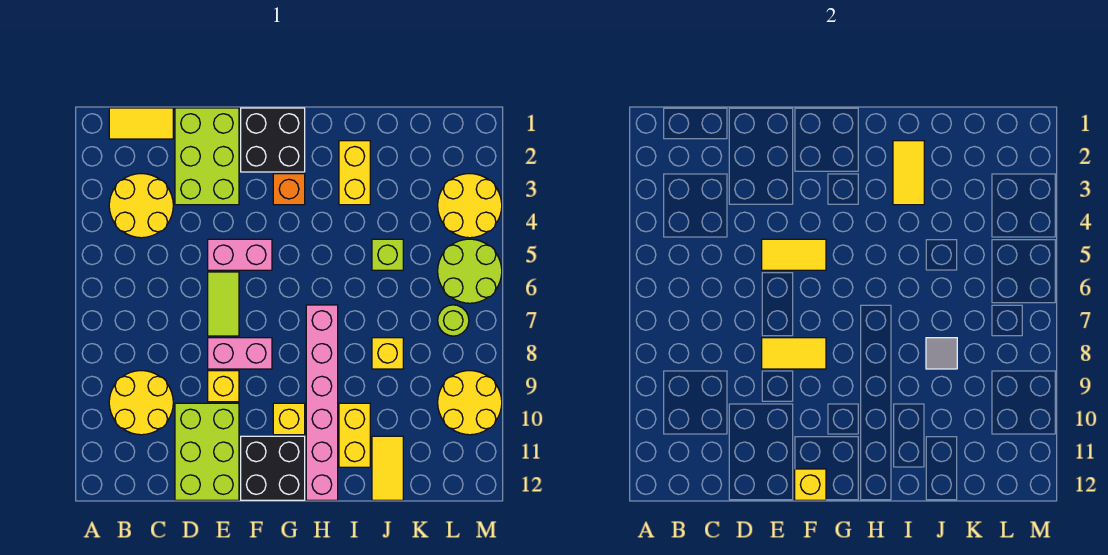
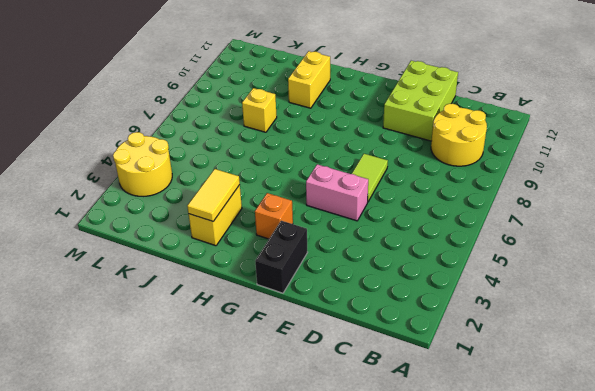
black 1x2 brick [255,221,308,293] -> black 2x2 brick [241,108,305,172]
none -> yellow 1x2 tile [109,108,173,139]
none -> yellow 2x2 round brick [109,174,173,238]
none -> lime 2x3 brick [175,108,239,205]

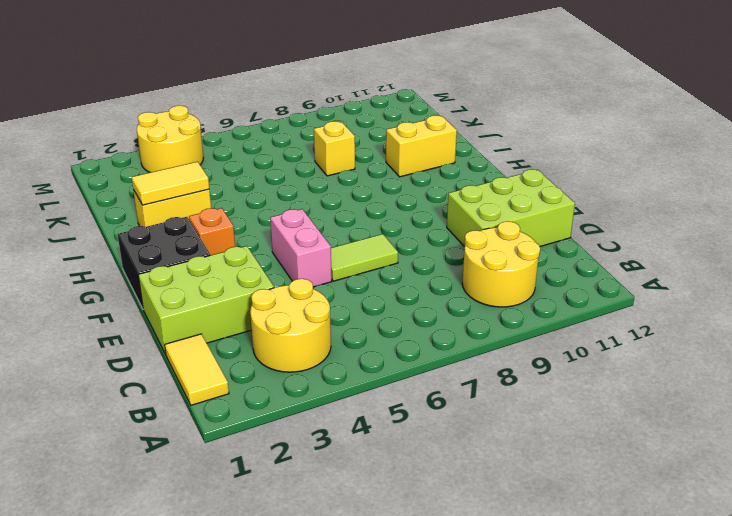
none -> pink 1x2 brick [208,338,272,369]
none -> yellow 1x1 brick [208,371,239,402]
none -> black 2x2 brick [241,436,305,500]

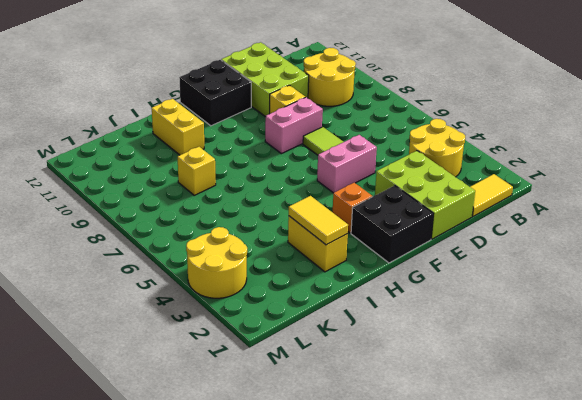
none -> yellow 1x1 brick [273,403,305,435]
none -> pink 1x6 brick [306,305,338,500]
none -> lime 1x1 brick [372,239,403,270]

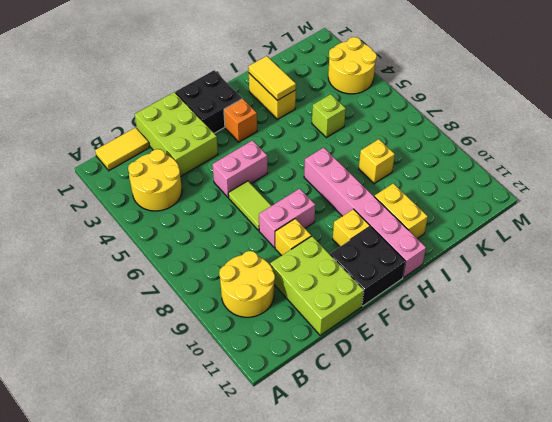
none -> yellow 1x2 tile [372,436,403,500]
none -> lime 2x2 round brick [438,239,502,303]
none -> lime 1x1 round brick [438,305,469,336]

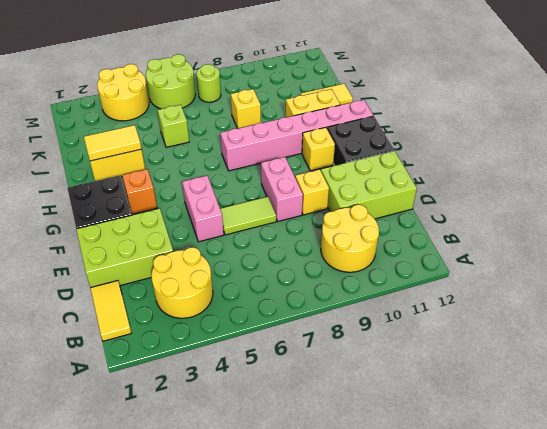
none -> yellow 2x2 round brick [438,371,502,435]
none -> yellow 1x2 tile [762,239,826,270]
none -> yellow 1x2 tile [762,338,826,369]

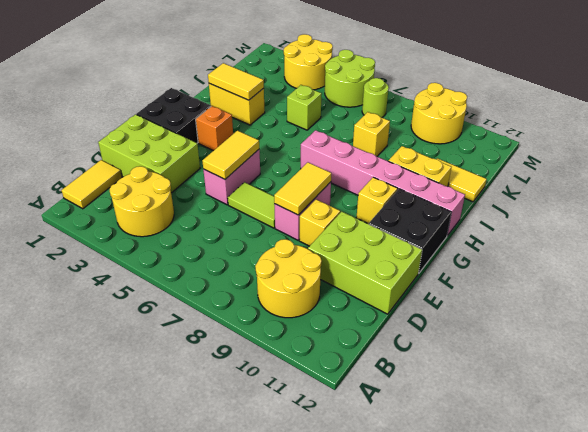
none -> yellow 1x1 brick [795,469,826,500]
none -> grey 1x1 tile [926,338,957,369]

